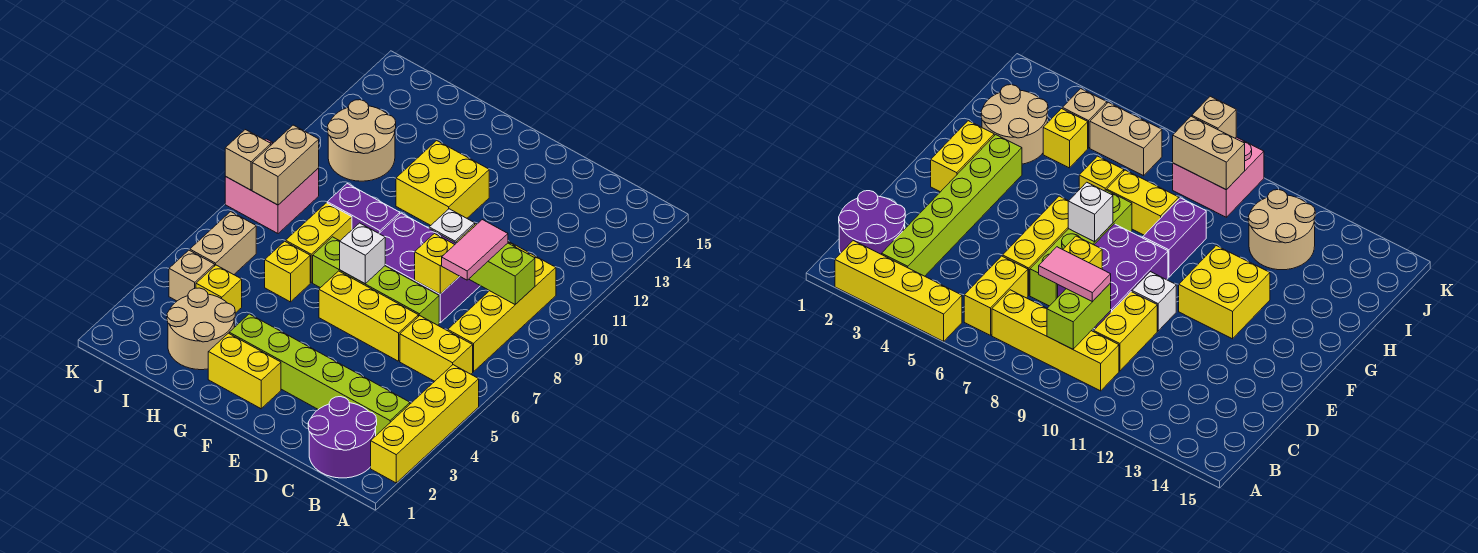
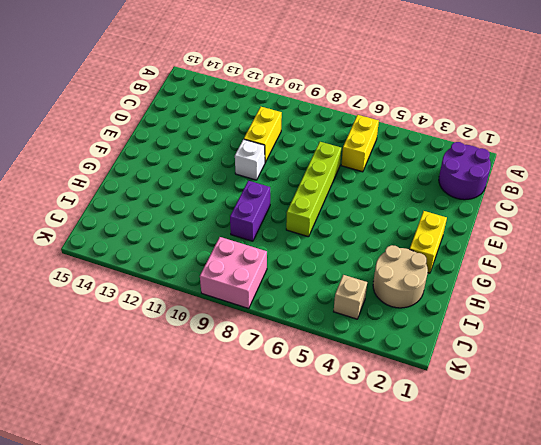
none -> yellow 1x4 brick [371,365,479,483]
none -> lime 1x6 brick [229,314,410,435]
none -> yellow 1x4 brick [448,253,556,372]

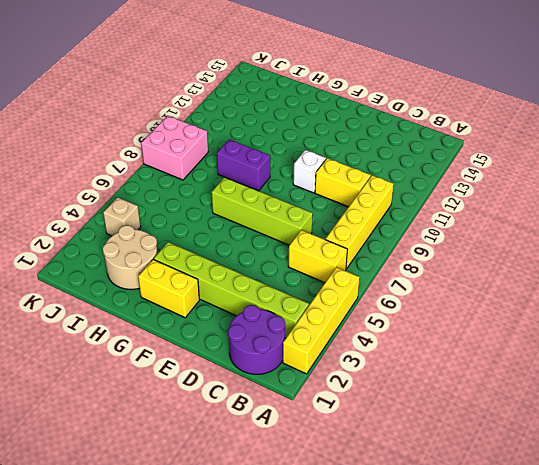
none -> yellow 1x3 brick [319,271,418,361]
none -> purple 2x3 brick [379,213,480,323]
none -> yellow 2x2 brick [396,141,489,226]

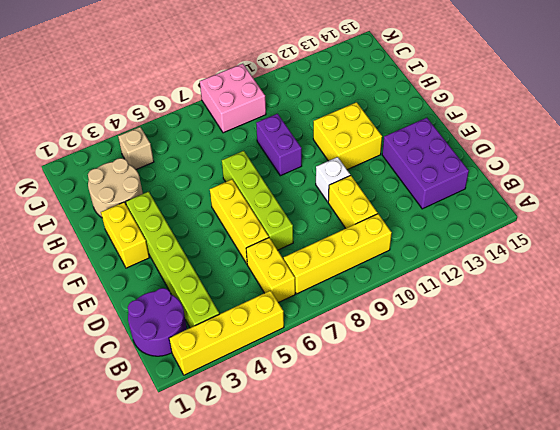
purple 2x3 brick [382,118,469,209] -> purple 2x3 brick moved to [379,213,480,323]
none -> yellow 1x1 brick [265,241,310,302]
none -> yellow 1x2 brick [286,203,352,282]
none -> yellow 1x1 brick [196,265,242,313]

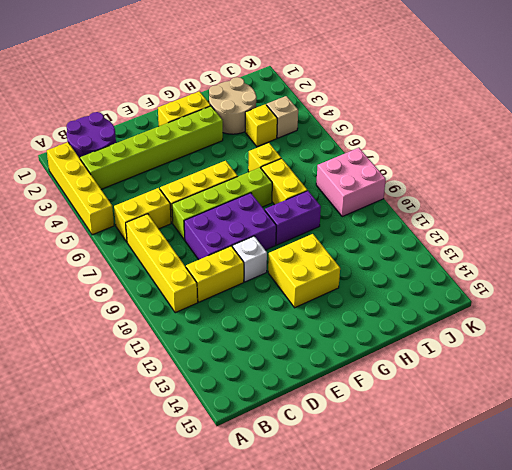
none -> tan 2x2 round brick [328,100,396,181]
none -> tan 1x2 brick [190,212,256,275]
none -> lime 1x2 brick [469,243,535,304]

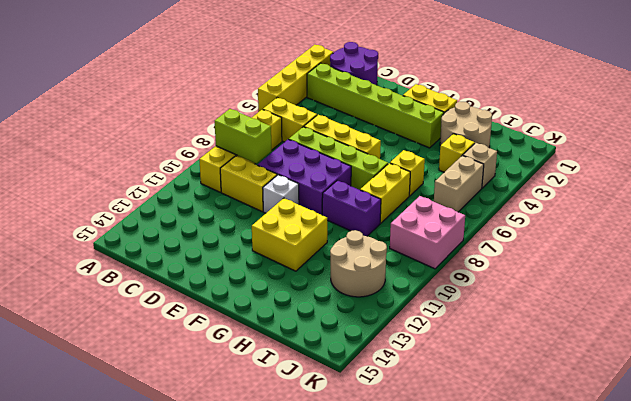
none -> yellow 1x1 brick [415,234,460,294]
none -> white 1x1 brick [340,223,385,284]
none -> tan 1x2 brick [252,125,319,205]

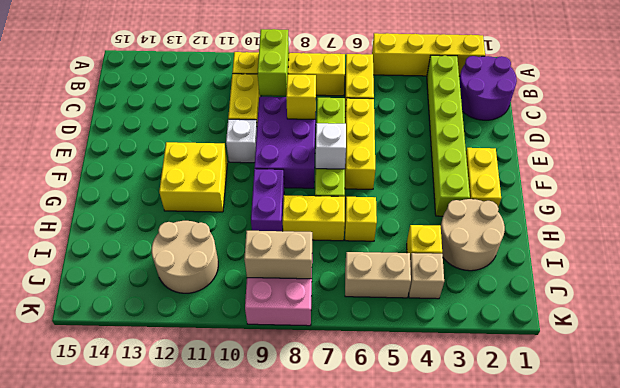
none -> tan 1x1 brick [225,130,271,190]
none -> pink 1x2 tile [442,220,508,280]

